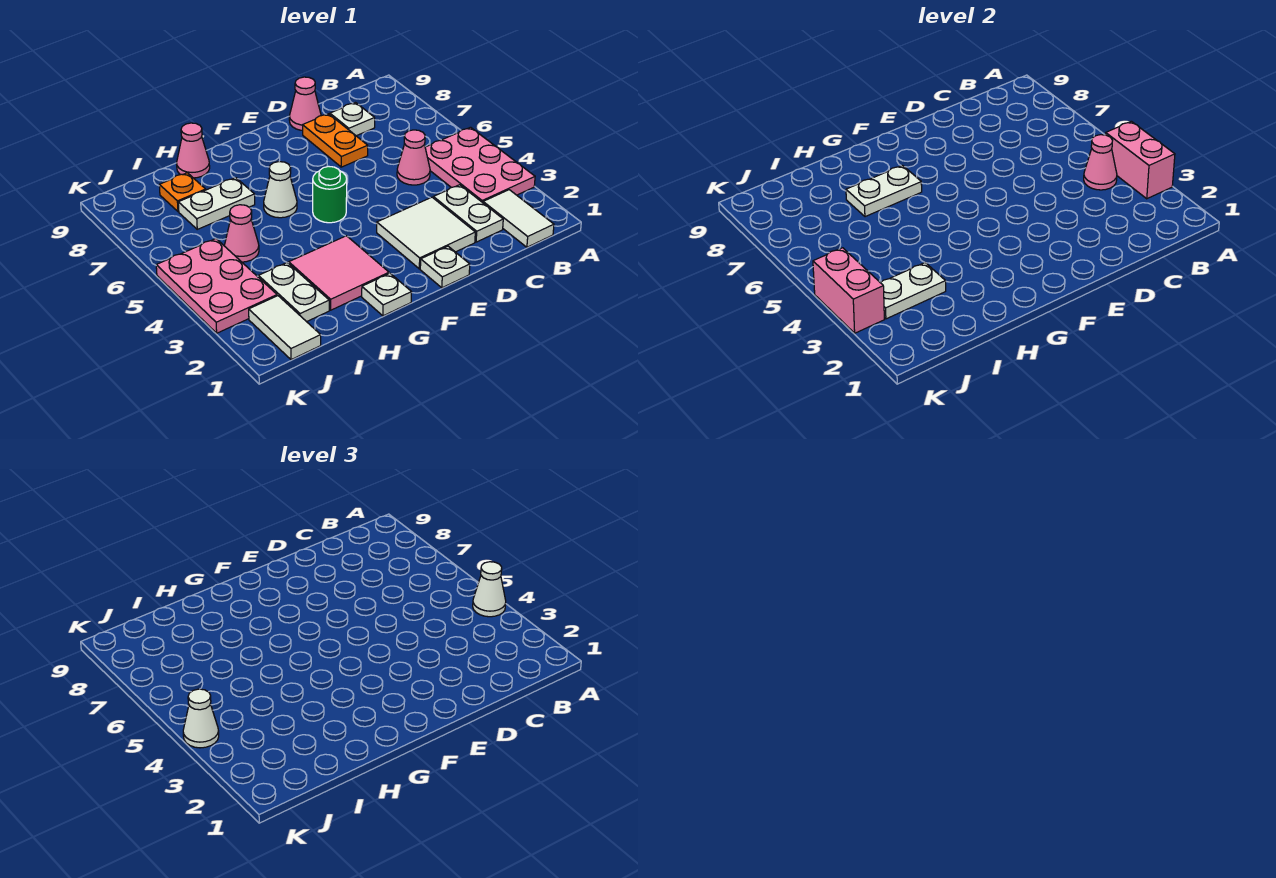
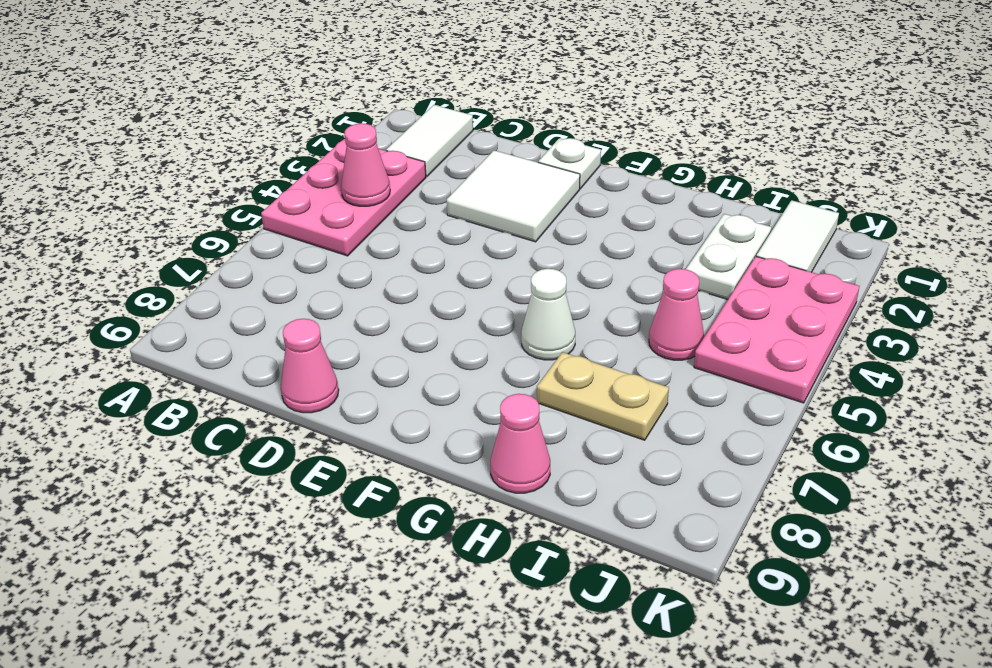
tan 1x2 plate [537,352,669,440] -> white 1x2 plate [178,178,255,229]
none -> white 1x2 plate [433,185,503,242]
none -> pink 1x1 cone [397,130,430,185]
none -> white 1x1 plate [330,103,375,136]

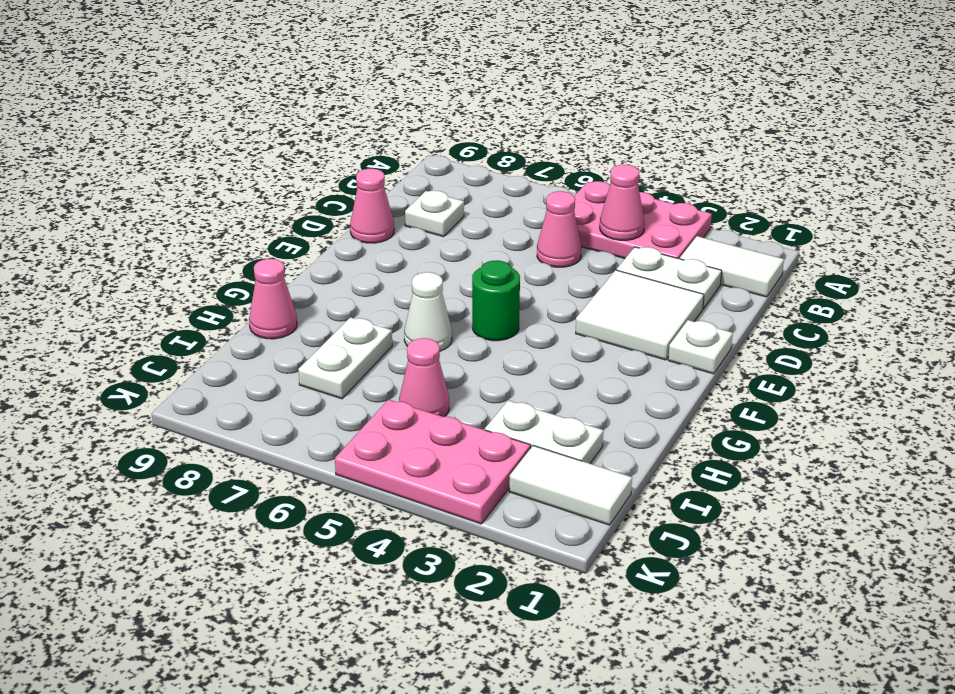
none -> orange 1x2 plate [302,114,368,167]
none -> white 1x1 plate [362,273,412,316]
none -> pink 2x2 tile [289,236,389,310]

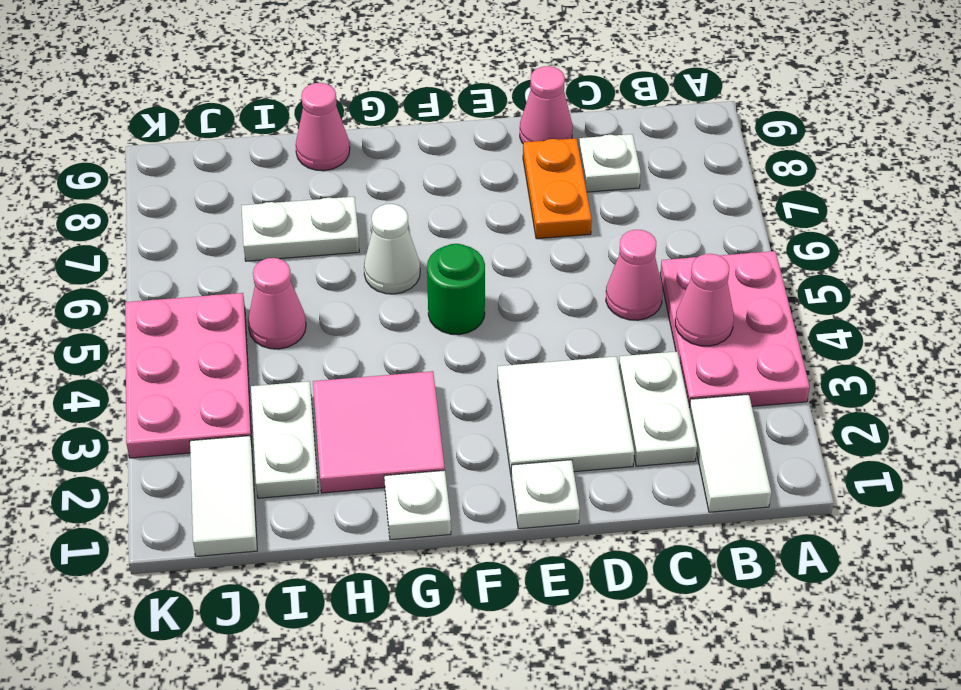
none -> orange 1x1 plate [159,173,206,212]
none -> pink 1x2 brick [1106,121,1175,199]
none -> white 1x2 plate [846,165,922,217]

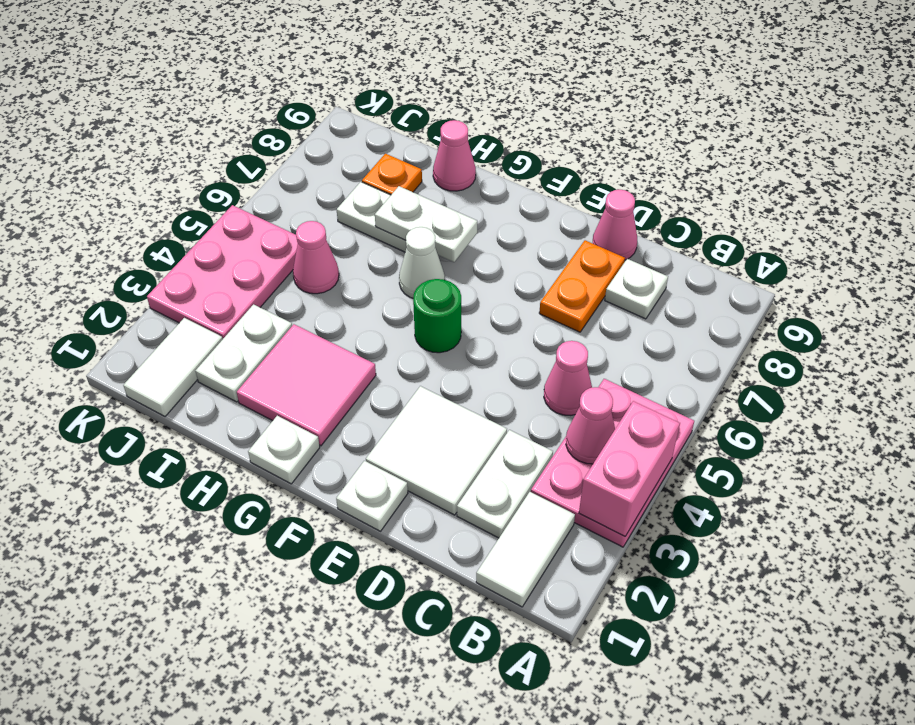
none -> white 1x2 plate [881,263,946,319]
none -> pink 1x2 brick [813,248,884,333]
none -> white 1x1 cone [473,562,506,617]

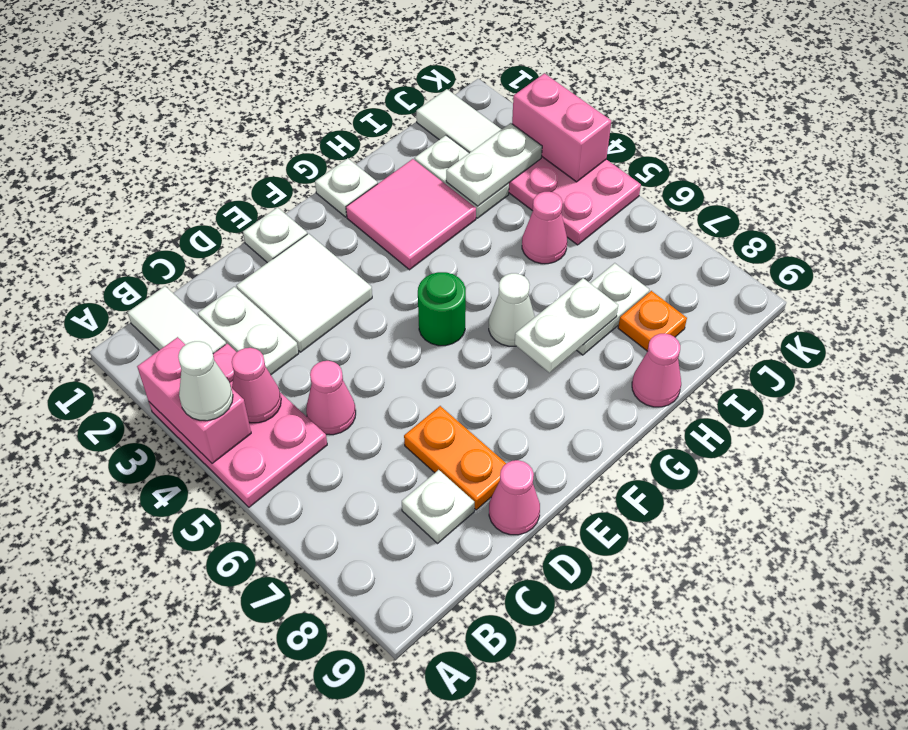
none -> white 1x1 cone [183,689,219,748]

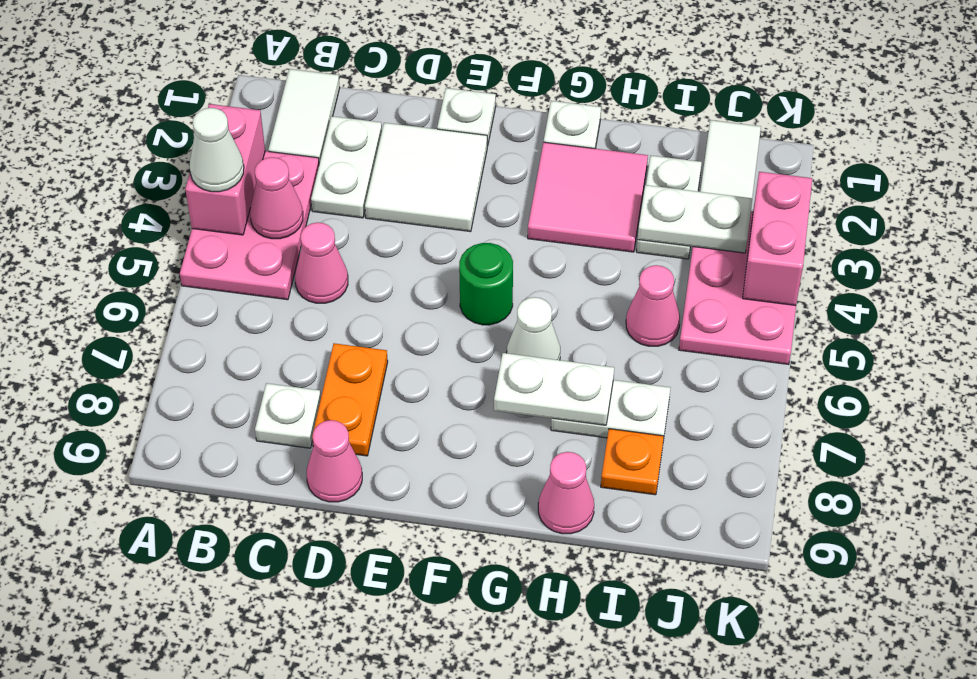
none -> white 1x1 cone [183,689,219,748]

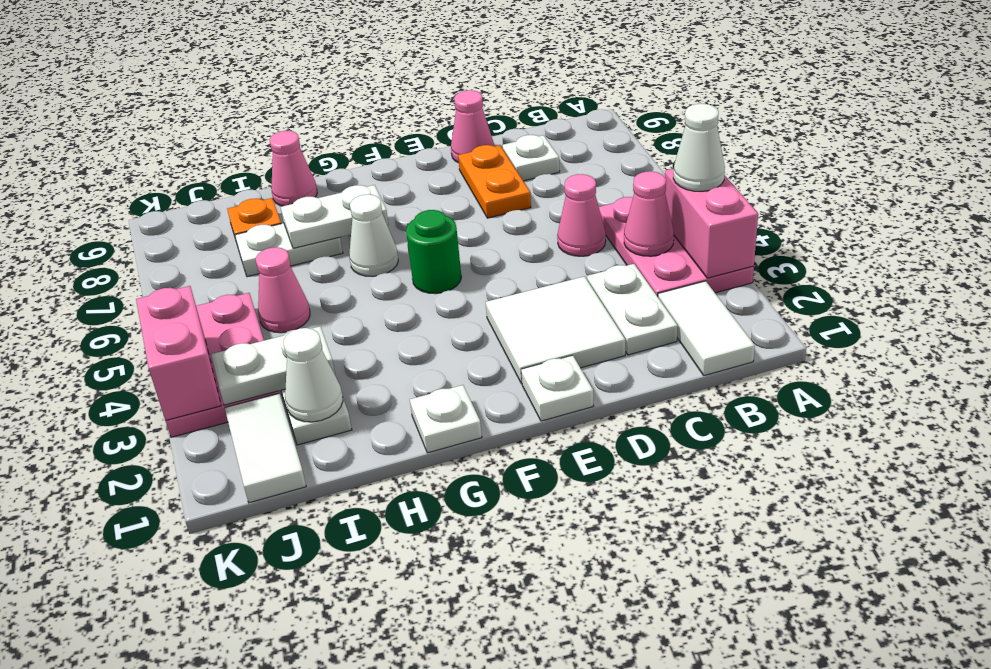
white 1x1 cone [283,328,343,422] -> white 1x1 cone moved to [183,689,219,748]
none -> pink 2x2 tile [289,236,389,310]

